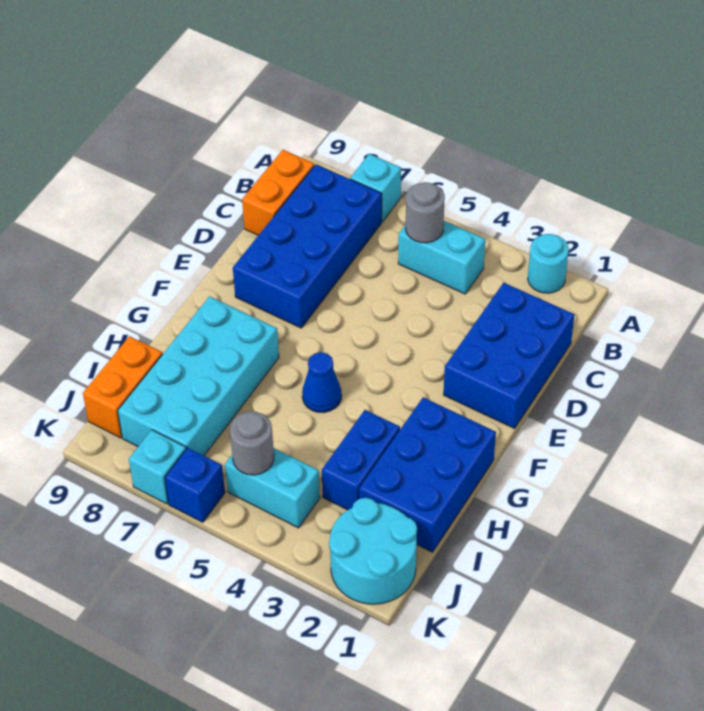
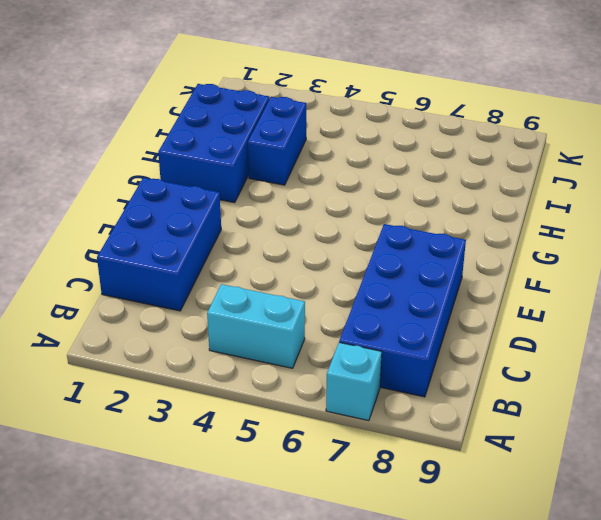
none -> cyan 1x1 round brick [528,234,569,293]
none -> orange 1x2 brick [242,150,314,235]
none -> blue 1x1 cone [302,352,342,413]

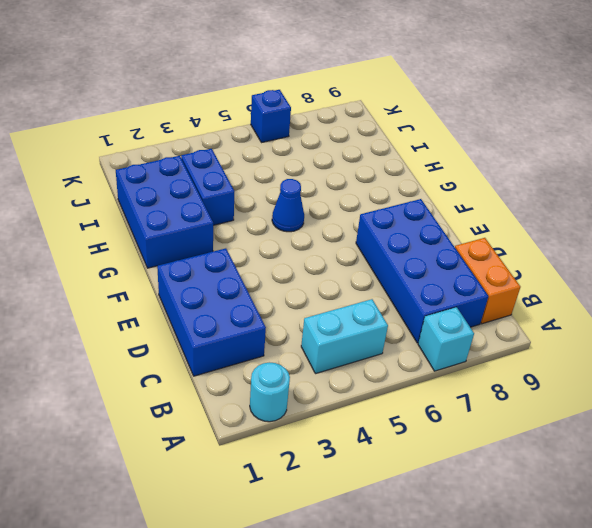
none -> cyan 2x4 brick [118,296,279,456]
none -> orange 1x2 brick [83,336,163,438]
none -> cyan 2x2 round brick [329,498,417,604]

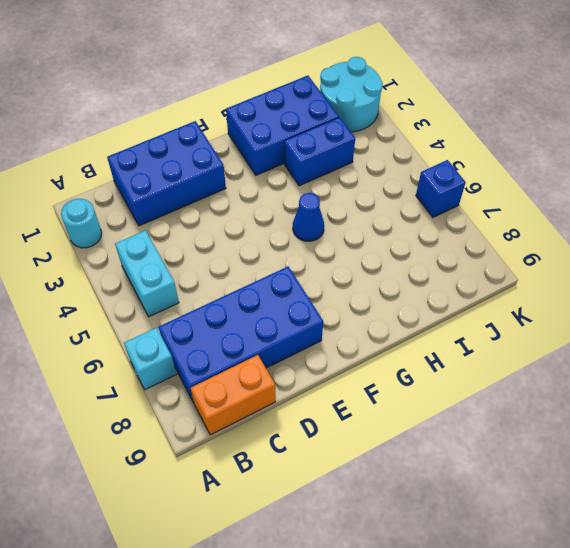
none -> cyan 2x4 brick [118,296,279,456]
none -> orange 1x2 brick [83,336,163,438]
none -> cyan 1x2 brick [225,448,320,528]

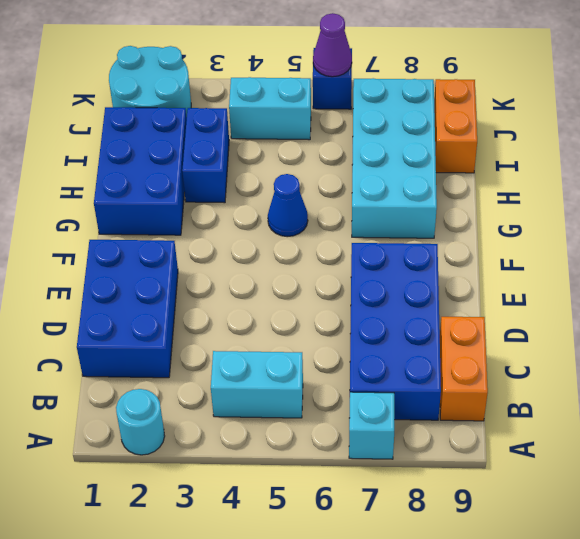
purple 1x1 cone [313,13,352,77] -> none
none -> cyan 1x1 brick [129,430,186,504]
none -> grey 1x1 round brick [406,182,445,243]
none -> grey 1x1 round brick [230,411,274,475]

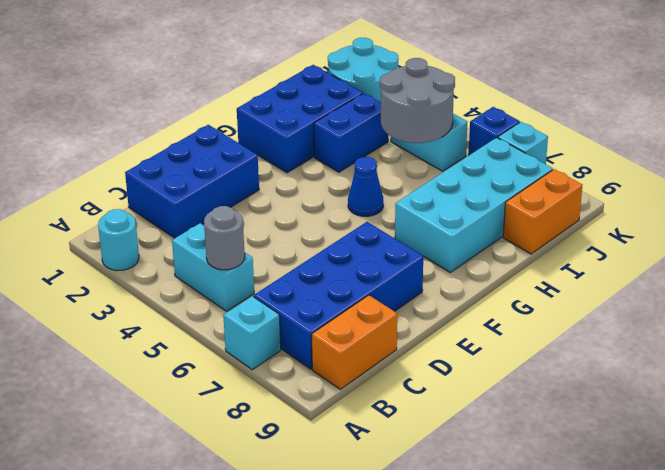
grey 2x2 round brick [380,58,455,143] -> grey 1x1 round brick [230,411,274,475]

